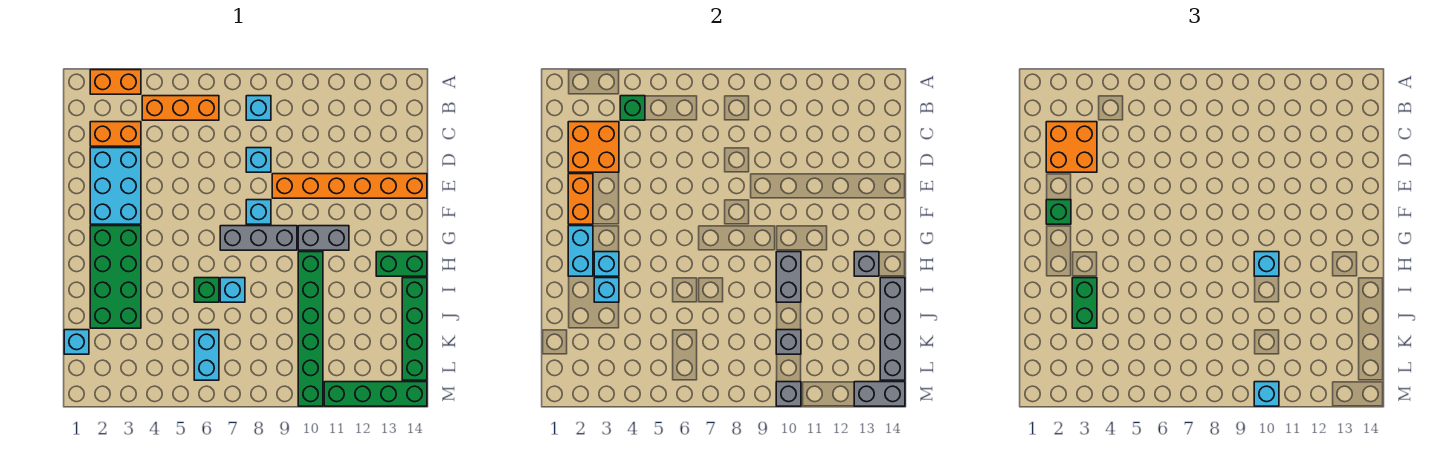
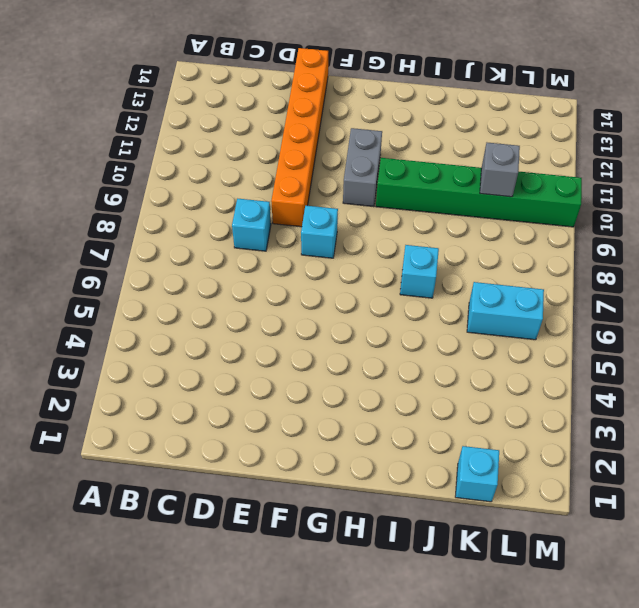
none -> orange 1x2 brick [90,70,141,94]
none -> orange 1x3 brick [142,96,219,120]
none -> cyan 1x1 brick [246,96,271,120]
none -> orange 1x2 brick [90,122,141,146]

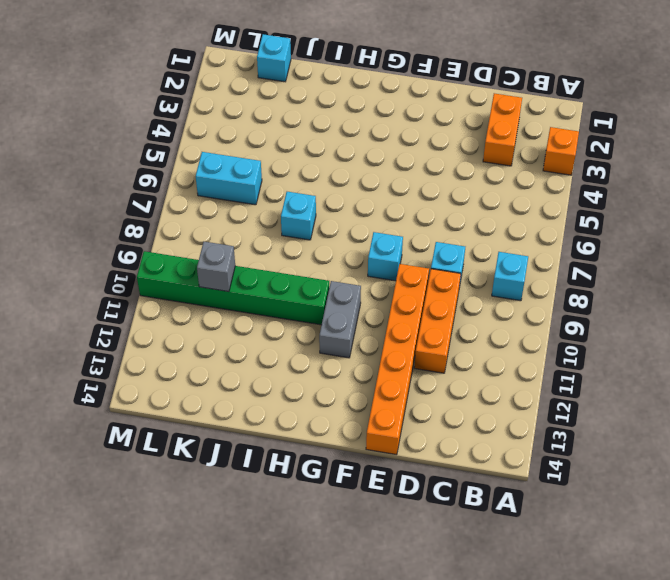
orange 1x1 brick [543,127,579,175] -> orange 1x2 brick [90,70,141,94]
orange 1x3 brick [414,269,461,373] -> orange 1x3 brick moved to [142,96,219,120]
none -> cyan 2x3 brick [90,148,141,224]
none -> green 2x4 brick [90,226,141,328]
none -> grey 1x3 brick [220,226,297,250]
none -> green 1x2 brick [376,252,427,276]

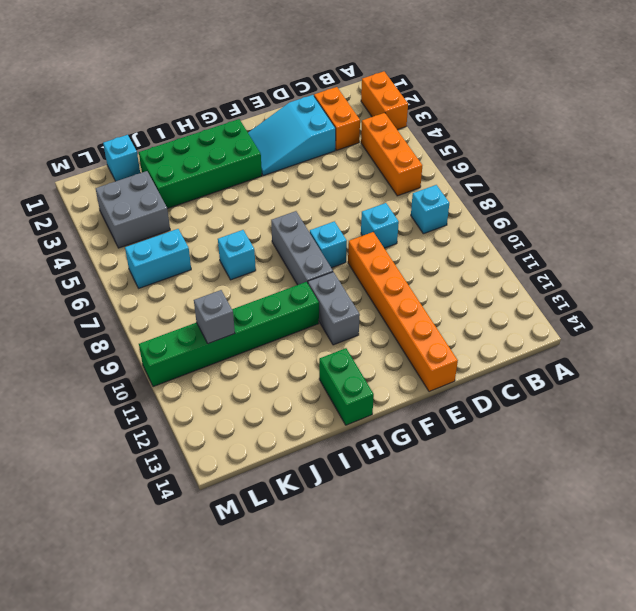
cyan 2x3 slope [248,95,336,176] -> cyan 2x3 brick [90,148,141,224]
grey 2x2 brick [96,171,170,248] -> none
none -> green 1x1 brick [194,278,219,302]
none -> green 1x4 brick [402,278,427,380]
none -> green 1x4 brick [324,382,427,406]
none -> green 1x1 brick [620,96,645,120]

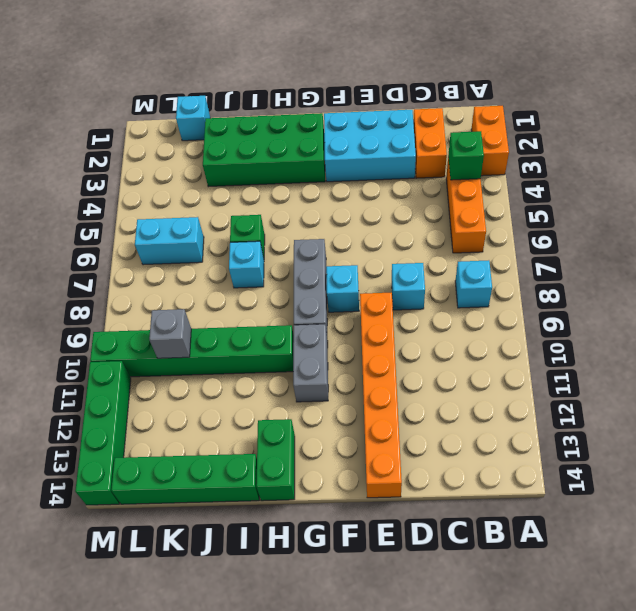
none -> orange 2x2 brick [568,122,619,172]
none -> orange 1x2 brick [568,174,593,224]
none -> cyan 1x2 brick [568,226,593,276]
none -> cyan 1x1 brick [594,252,619,276]

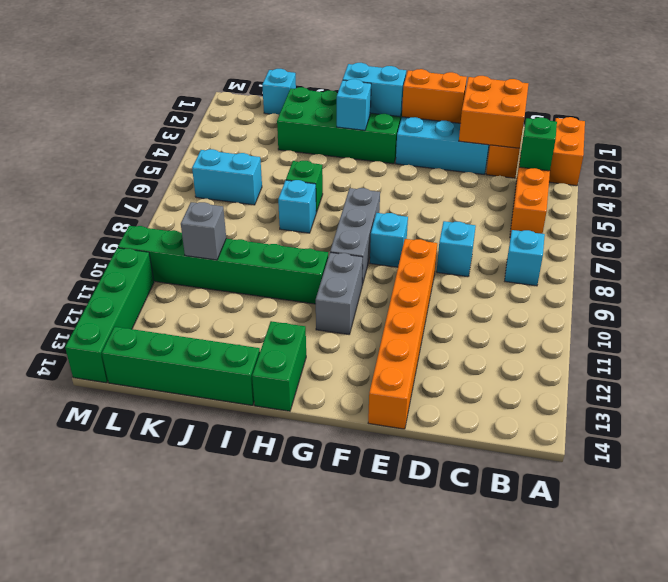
none -> grey 1x2 brick [776,252,801,302]
none -> grey 1x1 brick [854,252,879,276]
none -> cyan 1x1 brick [594,278,619,302]
none -> grey 1x4 brick [880,278,905,380]

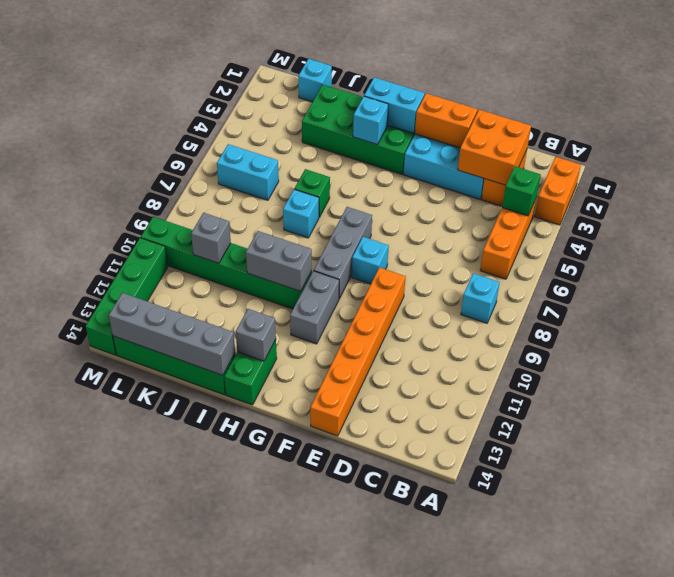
none -> cyan 1x1 brick [246,148,271,172]
none -> cyan 1x1 brick [594,278,619,302]
none -> grey 1x1 brick [776,382,801,406]
none -> grey 1x2 brick [854,382,905,406]

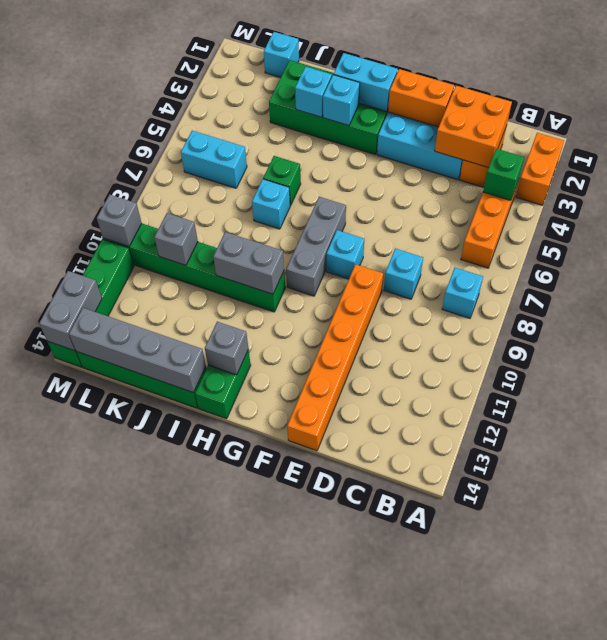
none -> grey 1x2 brick [298,226,349,250]
none -> orange 2x2 brick [1046,122,1097,172]
none -> green 1x1 brick [1046,200,1071,224]
none -> cyan 1x1 brick [1254,252,1279,276]

